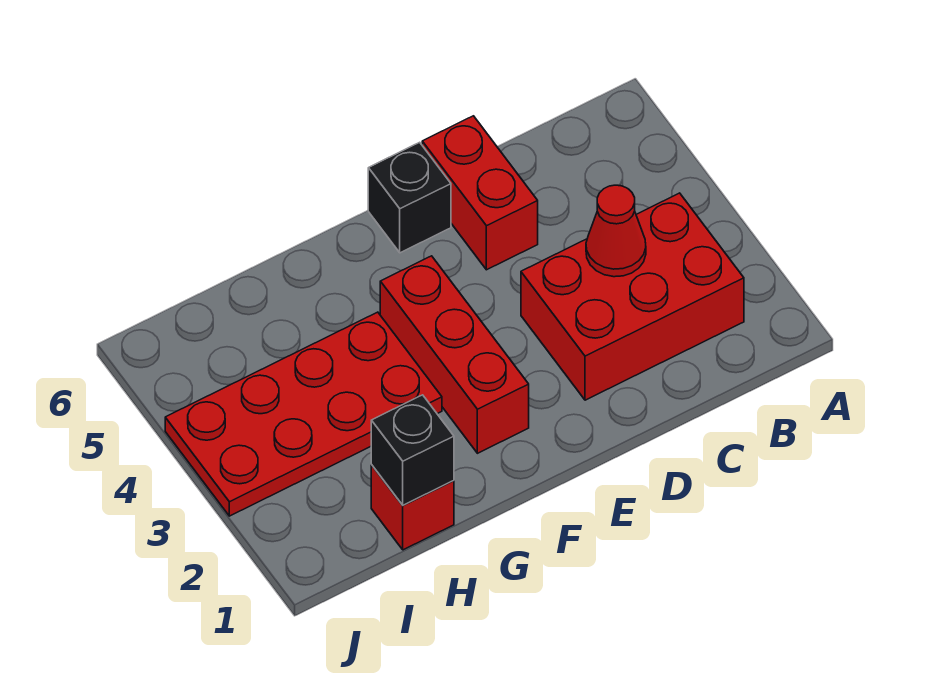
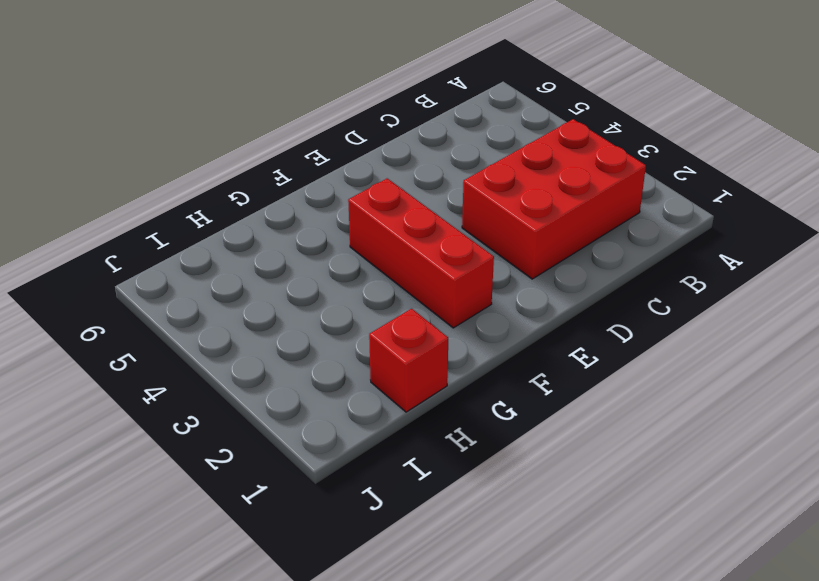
none -> red 1x2 brick [422,116,538,270]
none -> black 1x1 brick [368,142,451,253]

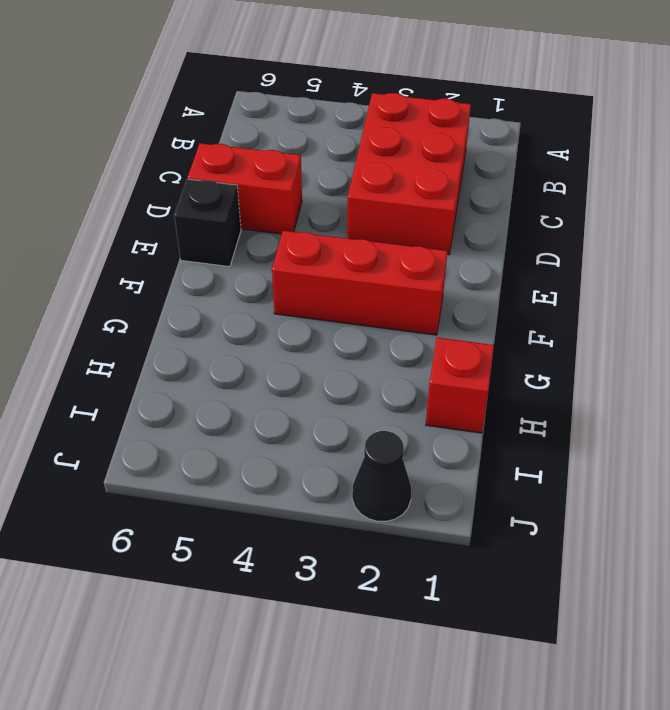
black 1x1 cone [352,431,411,521] -> none
none -> red 2x4 plate [165,312,442,516]
none -> red 1x1 cone [586,185,646,277]

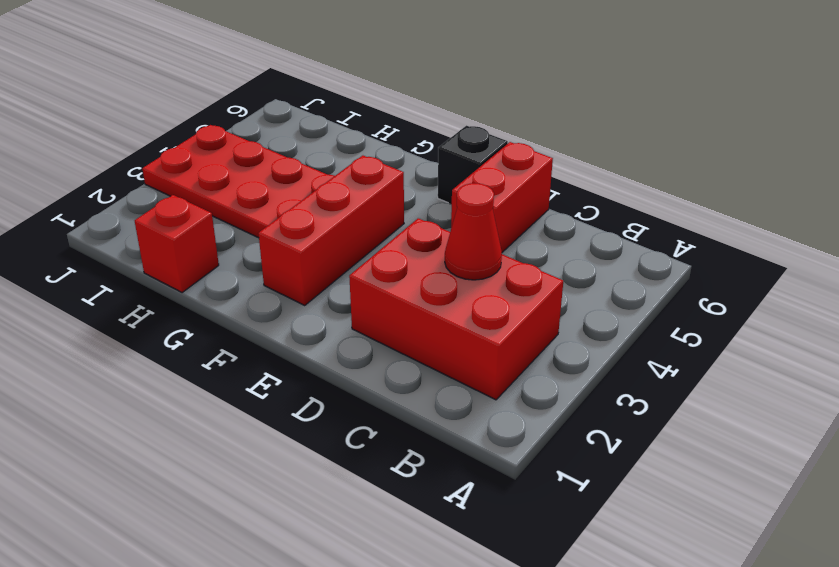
none -> black 1x1 brick [371,395,454,505]

